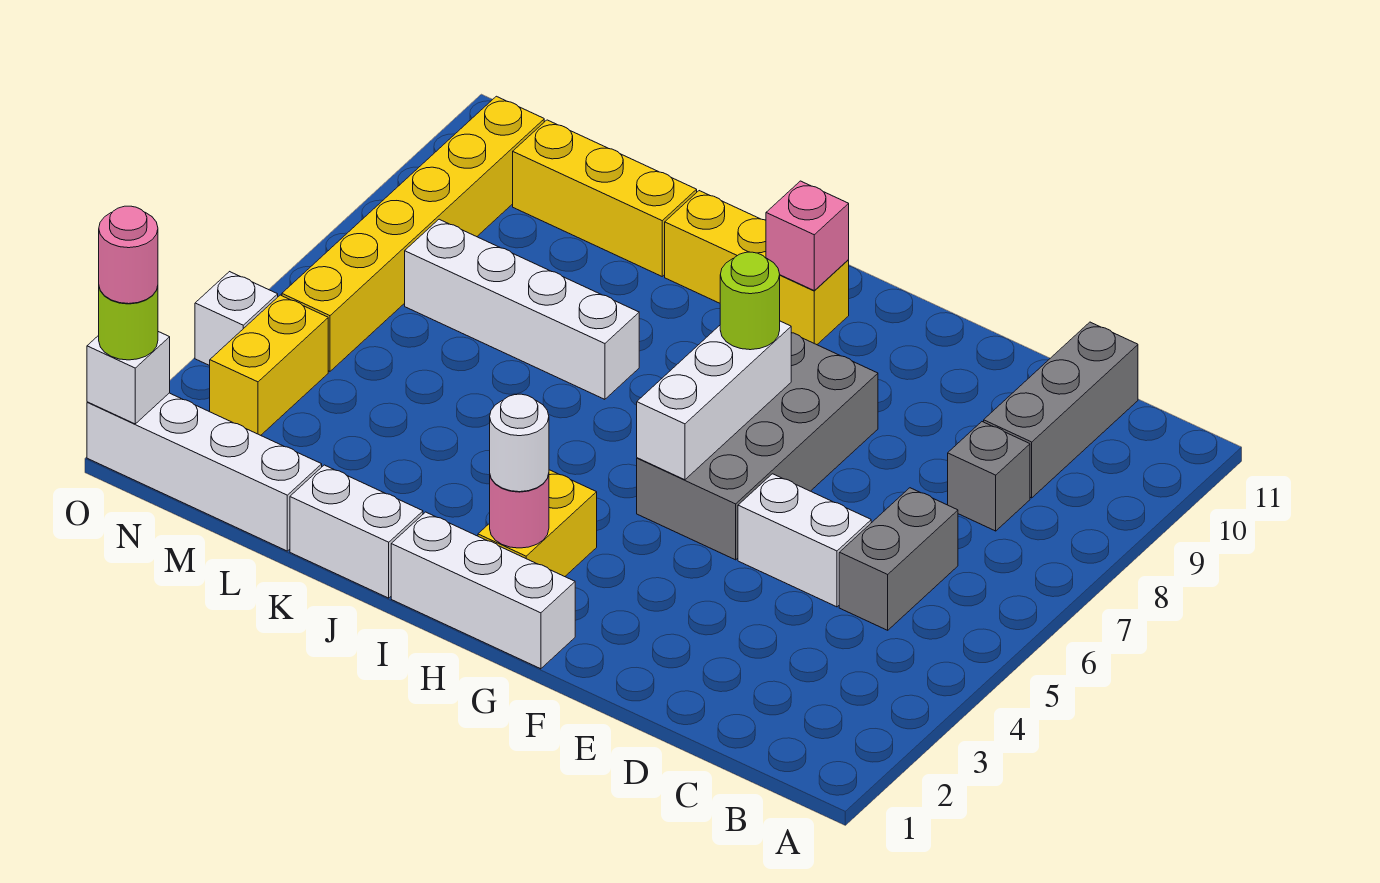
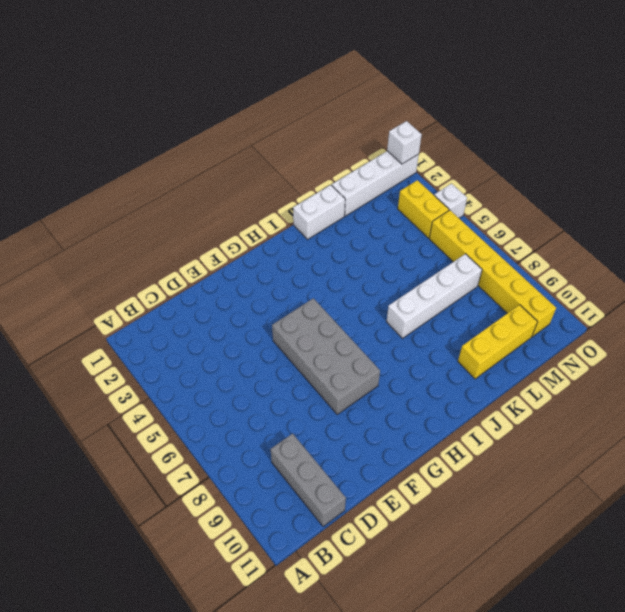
none -> grey 1x2 brick [839,488,958,630]
none -> grey 1x1 brick [948,422,1030,531]
none -> white 1x2 brick [738,474,871,607]

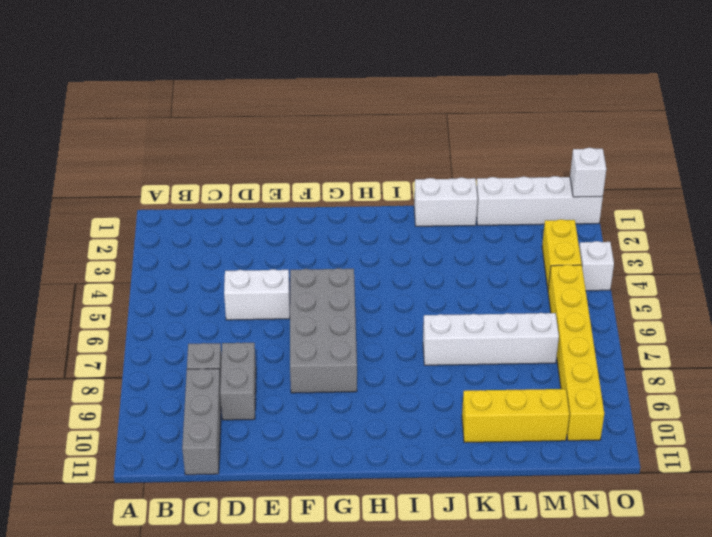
grey 1x2 brick [220,343,256,420] -> grey 1x2 brick moved to [839,488,958,630]
none -> white 1x3 brick [391,512,575,669]
none -> yellow 1x2 brick [478,470,597,577]
none -> yellow 1x3 brick [665,191,849,345]

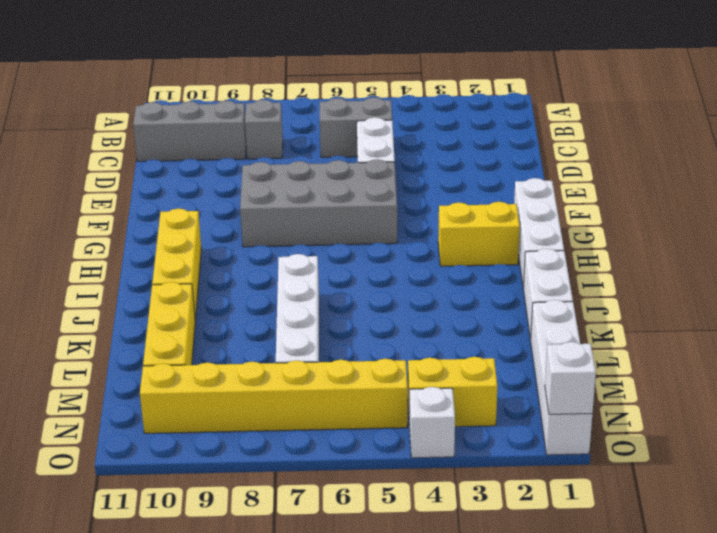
none -> white 1x3 brick [637,321,791,480]
none -> pink 1x1 round brick [490,474,549,548]
none -> pink 1x1 brick [766,181,849,290]

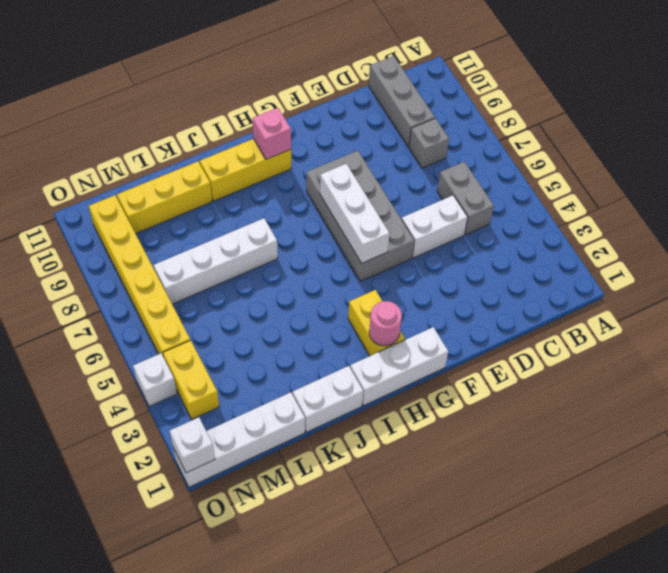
none -> lime 1x1 round brick [720,252,780,350]
none -> white 1x1 round brick [490,394,549,492]
none -> lime 1x1 round brick [99,286,158,360]

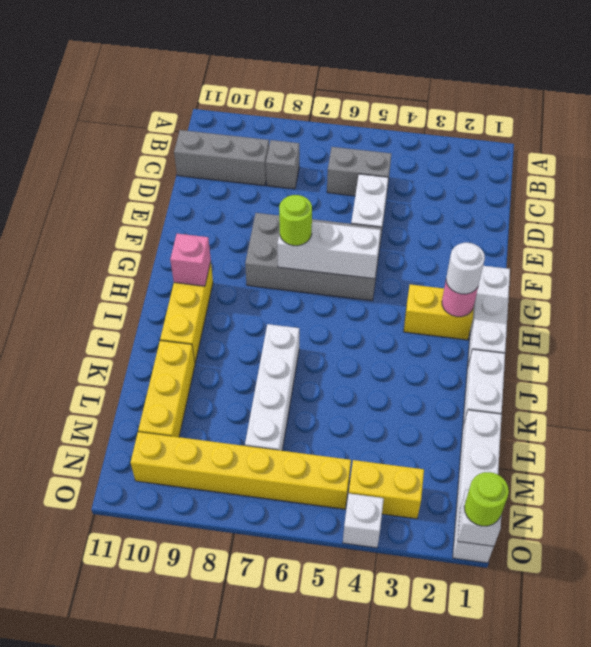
none -> pink 1x1 round brick [99,206,158,304]

